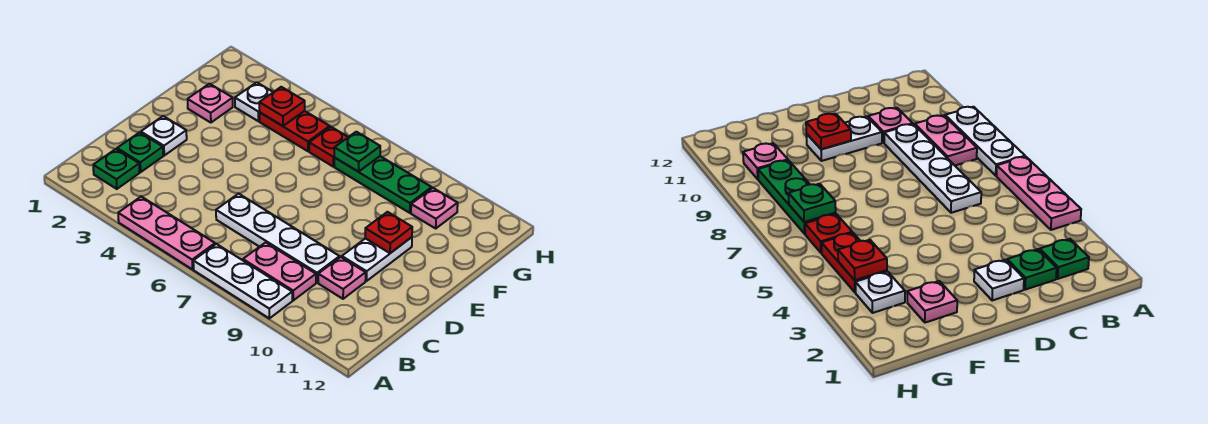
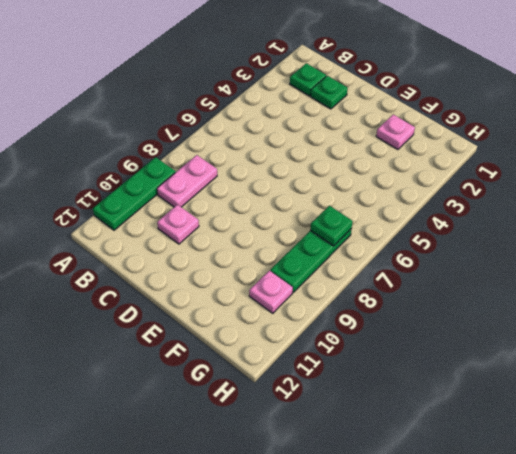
green 1x3 plate [93,157,176,230] -> white 1x3 plate [193,244,292,318]
none -> pink 1x3 plate [118,197,215,269]
none -> white 1x4 plate [216,194,340,283]
none -> white 1x1 plate [141,116,187,155]

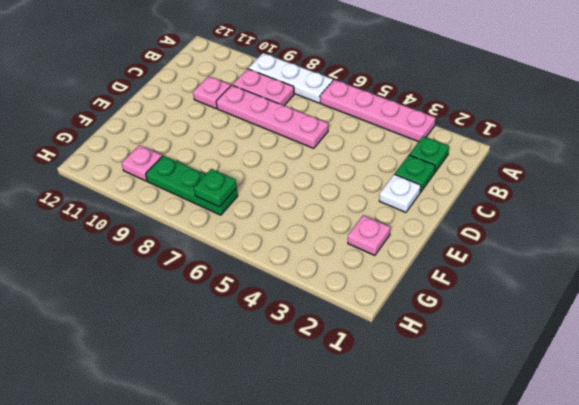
pink 1x4 plate [320,80,435,142] -> pink 1x3 plate [118,197,215,269]
pink 1x4 plate [216,85,328,148] -> white 1x4 plate [216,194,340,283]
none -> white 1x2 plate [342,237,412,281]
none -> white 1x1 plate [235,82,273,121]
none -> red 1x2 plate [260,111,330,151]

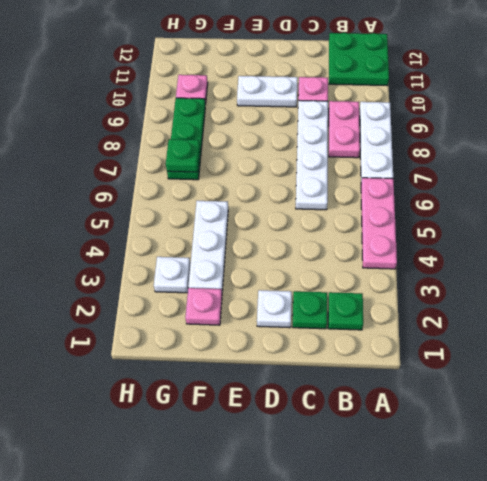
green 2x2 plate [329,33,389,86] -> none
white 1x3 plate [188,201,228,291] -> none
none -> red 1x2 plate [260,111,330,151]
none -> red 1x1 plate [309,127,348,166]
none -> red 1x1 plate [365,212,412,253]

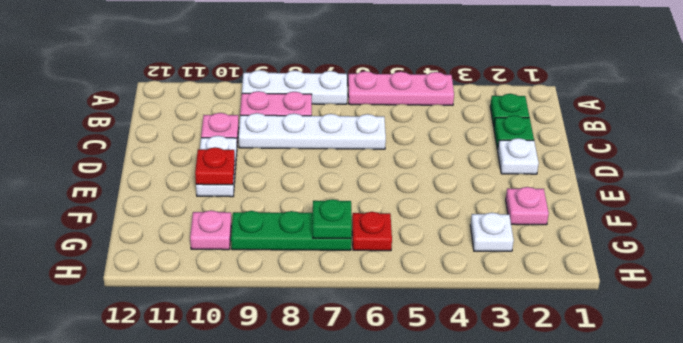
none -> red 1x2 plate [260,111,330,151]
none -> red 1x1 plate [259,87,305,126]

